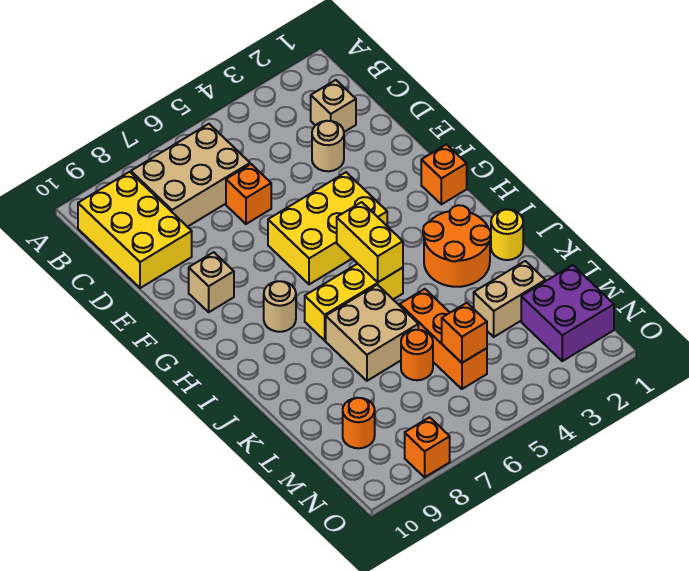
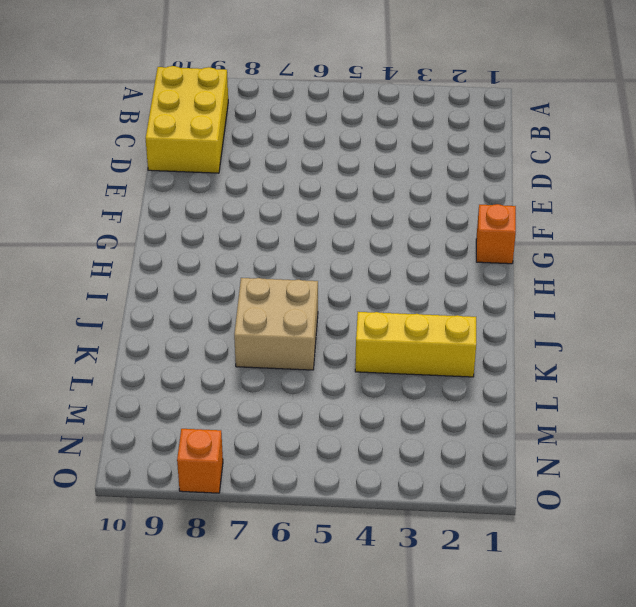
yellow 1x3 brick [355,312,476,377] -> yellow 1x3 brick moved to [305,264,403,341]
none -> tan 2x3 brick [131,124,250,227]
none -> tan 1x1 brick [311,80,356,132]
none -> tan 1x1 round brick [312,121,344,171]

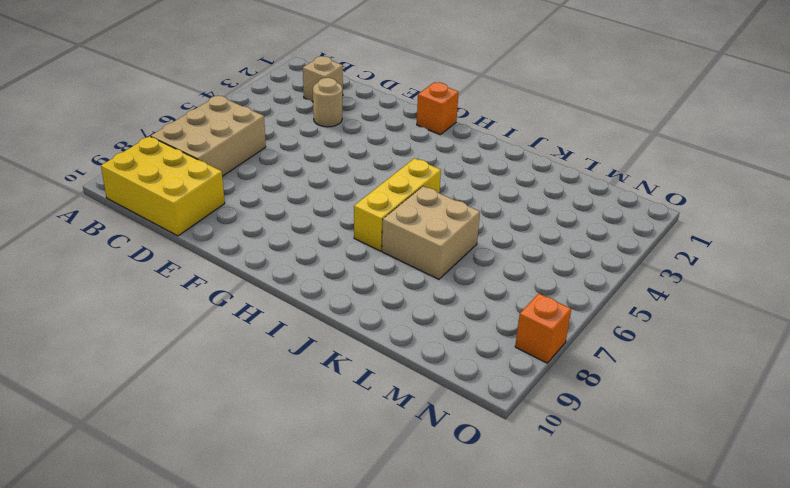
none -> orange 1x1 brick [226,164,271,224]
none -> yellow 2x3 brick [268,172,387,284]
none -> tan 1x1 brick [189,252,234,312]

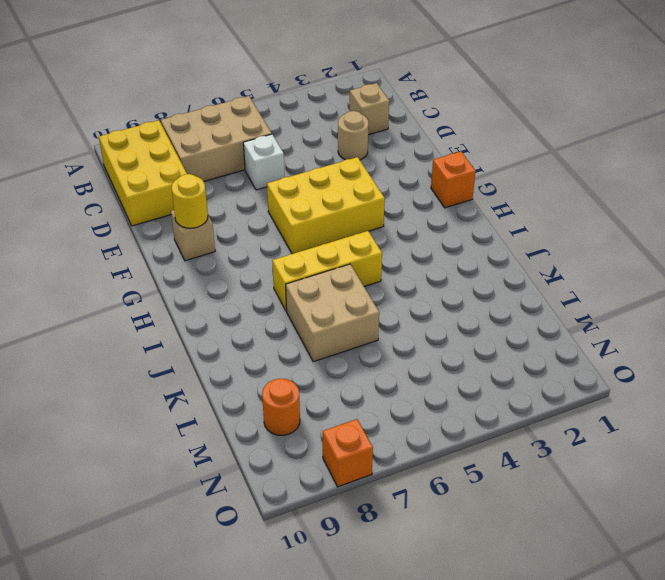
white 1x1 brick [243,134,285,190] -> orange 1x1 brick [226,164,271,224]
yellow 1x1 round brick [171,174,208,228] -> yellow 1x1 round brick moved to [491,209,523,260]
none -> tan 1x1 round brick [264,281,296,332]
none -> orange 2x2 round brick [423,205,491,287]
none -> orange 1x3 brick [400,289,487,389]

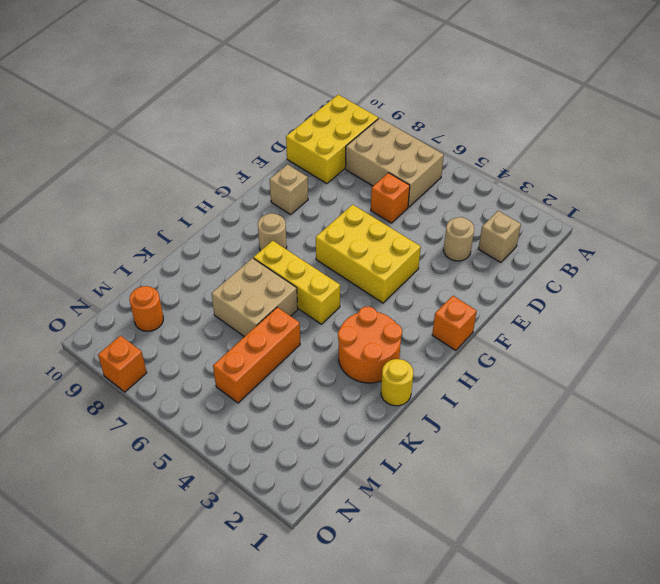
none -> tan 1x2 brick [474,261,545,337]
none -> orange 1x1 round brick [401,330,433,380]
none -> purple 2x2 brick [521,265,614,361]

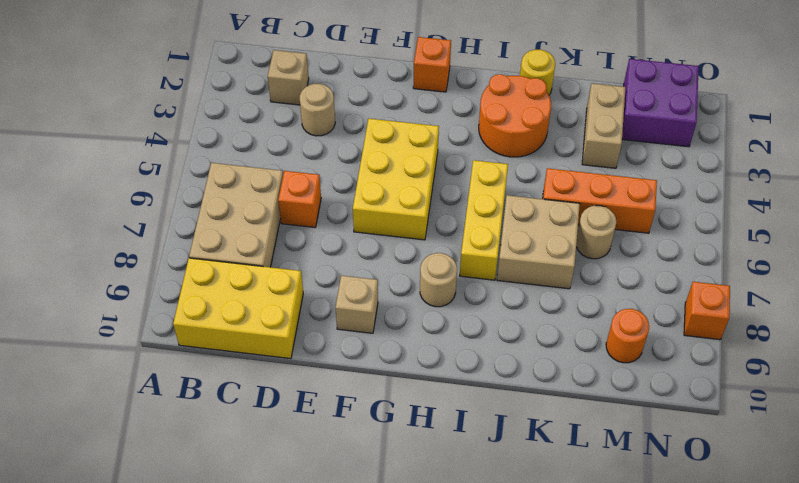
tan 1x1 round brick [576,206,616,259] -> orange 1x1 round brick [401,330,433,380]
none -> yellow 1x2 brick [337,202,403,282]
none -> orange 1x1 brick [442,303,487,363]

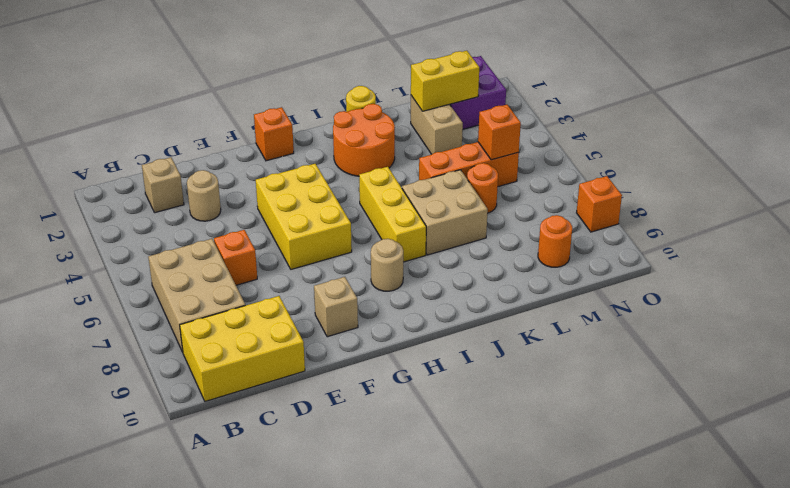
yellow 1x2 brick [411,51,479,111] -> yellow 1x2 brick moved to [337,202,403,282]

